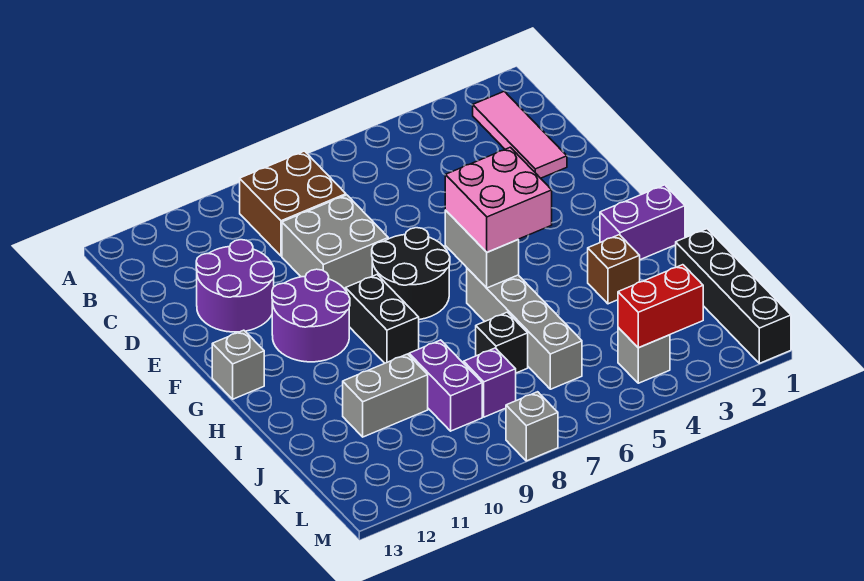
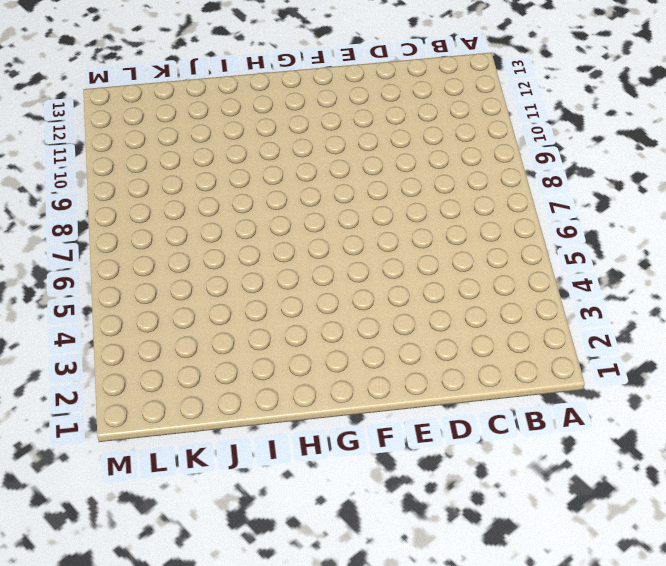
none -> pink 1x3 tile [473,91,567,178]
none -> brown 2x2 brick [240,151,346,256]
none -> grey 2x2 brick [282,195,388,290]

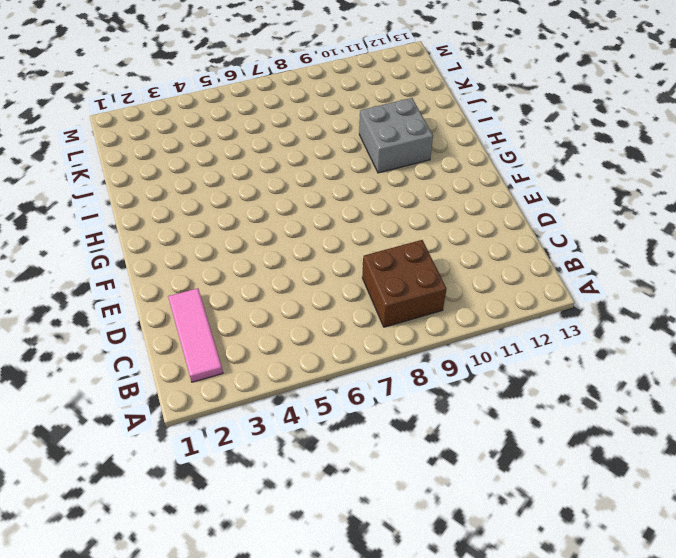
grey 2x2 brick [359,98,433,173] -> grey 2x2 brick moved to [282,195,388,290]
none -> purple 2x2 round brick [196,240,274,332]
none -> black 2x2 round brick [372,228,450,320]
none -> purple 2x2 round brick [272,269,350,362]

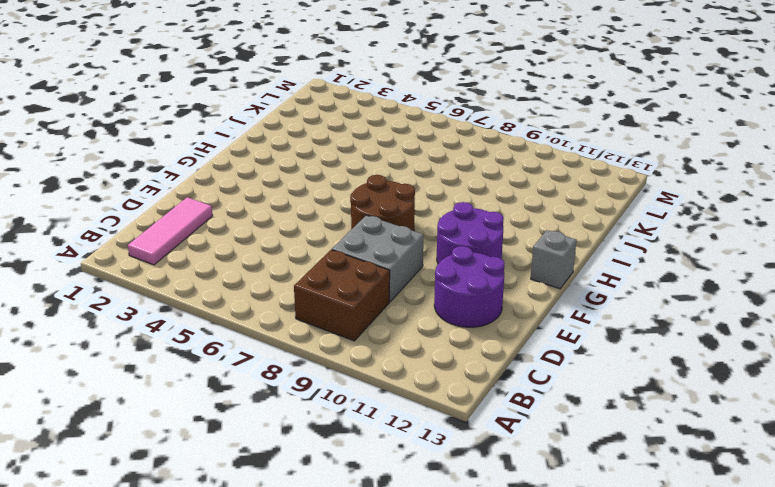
brown 2x2 round brick [350,175,415,231] -> black 2x2 round brick [372,228,450,320]
none -> black 1x2 brick [346,275,419,363]
none -> purple 1x2 brick [600,185,685,260]
none -> grey 1x4 brick [467,268,582,389]

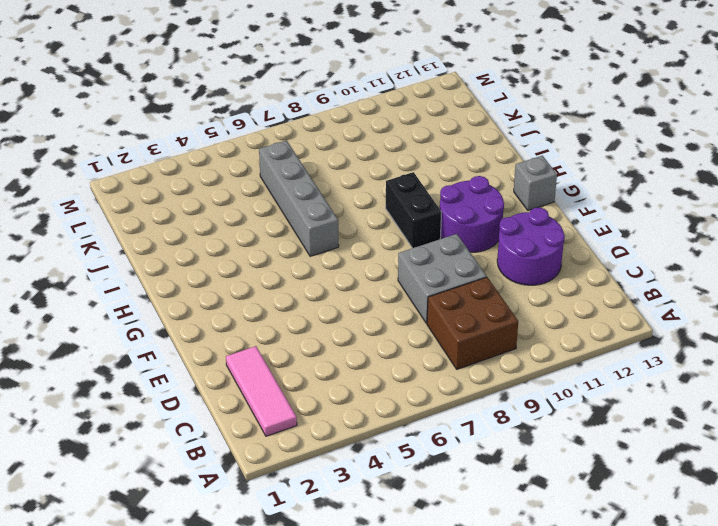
none -> black 2x2 round brick [372,228,450,320]
none -> purple 1x2 brick [600,185,685,260]
none -> brown 1x1 brick [588,235,640,304]

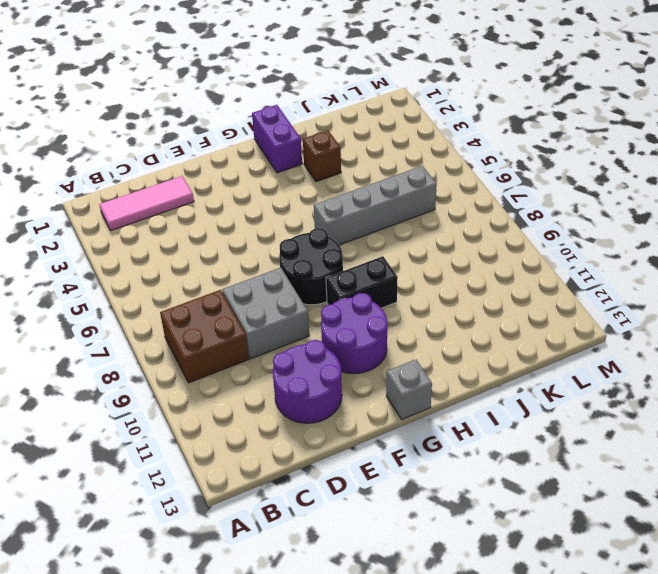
none -> black 1x4 brick [676,229,791,363]
none -> black 1x1 brick [476,312,528,373]
none -> purple 1x2 brick [409,340,482,431]

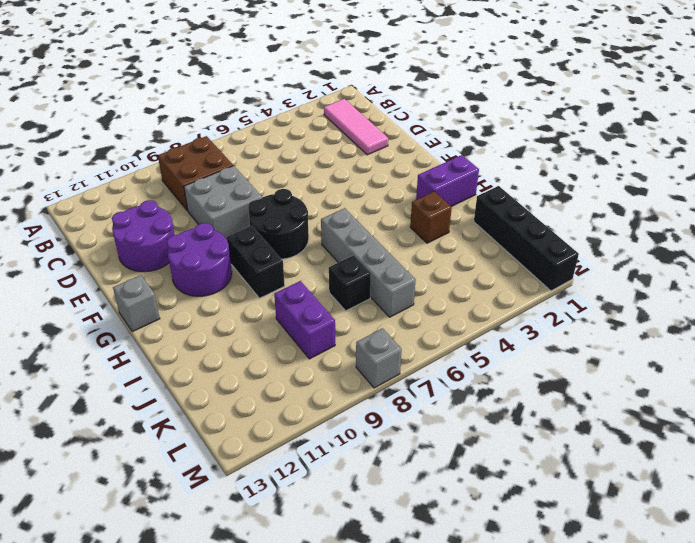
none -> grey 1x2 brick [343,354,428,437]
none -> purple 1x1 brick [464,348,516,417]
none -> grey 1x1 brick [618,327,670,383]

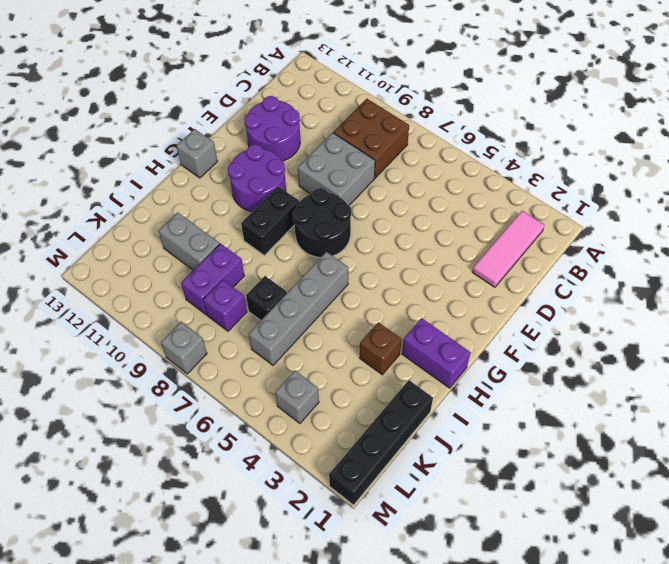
none -> grey 1x2 brick [445,210,519,288]
none -> red 1x2 brick [618,265,703,348]
none -> pink 2x2 brick [445,147,552,252]

